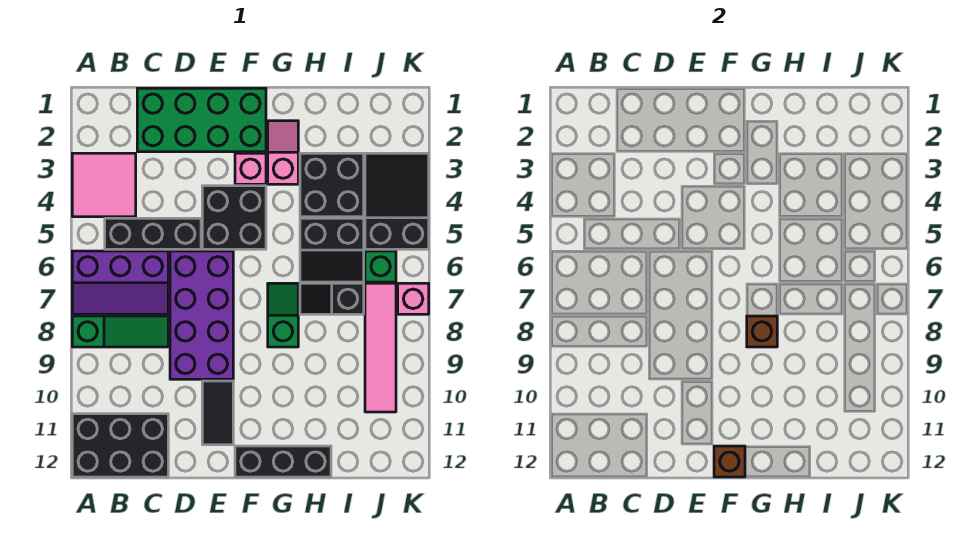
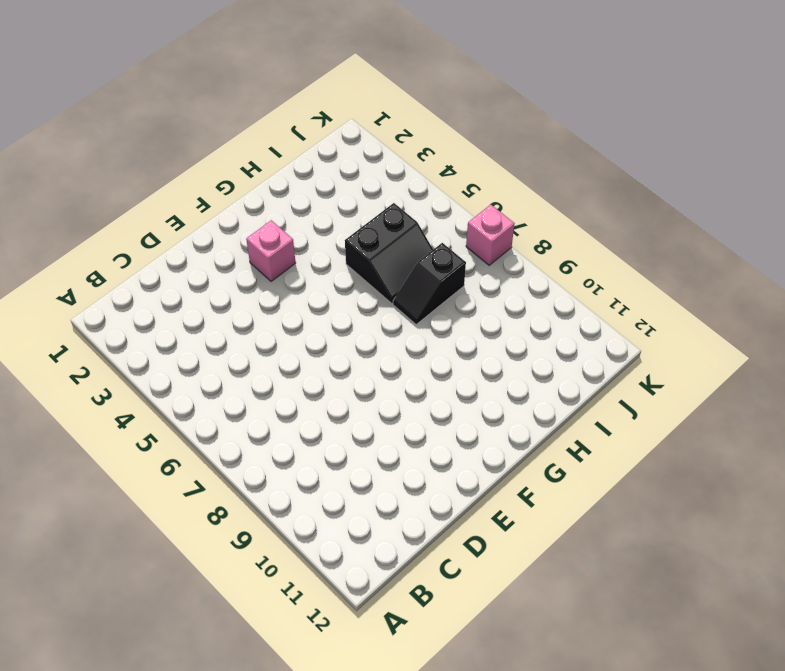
none -> pink 2x2 tile [72,153,136,217]
none -> purple 2x3 slope [72,251,168,314]
none -> green 1x3 slope [72,316,168,347]

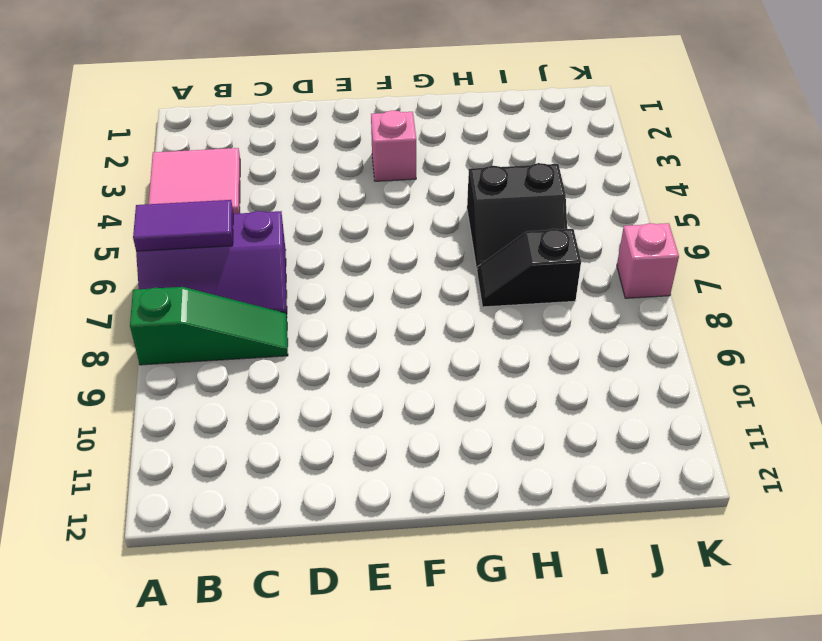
purple 1x2 tile [133,200,233,251] -> none
none -> black 2x3 brick [72,414,168,477]
none -> black 1x3 brick [105,218,201,249]
none -> green 2x4 brick [137,88,266,152]

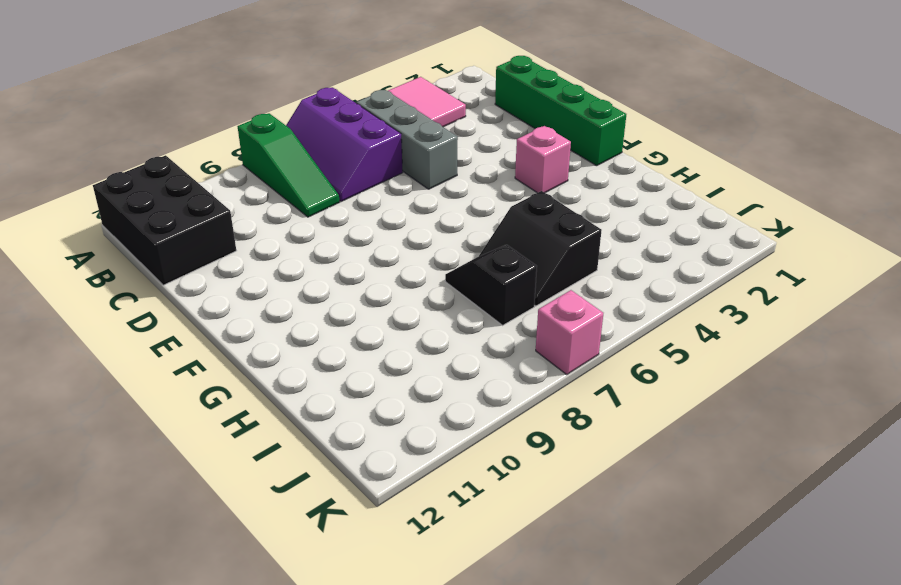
grey 1x3 brick [356,90,458,189] -> black 1x3 brick [105,218,201,249]
green 1x4 brick [495,56,626,166] -> green 2x4 brick [137,88,266,152]
none -> purple 2x4 brick [170,251,233,379]
none -> black 2x2 brick [202,186,266,249]
none -> black 1x2 tile [202,381,233,445]

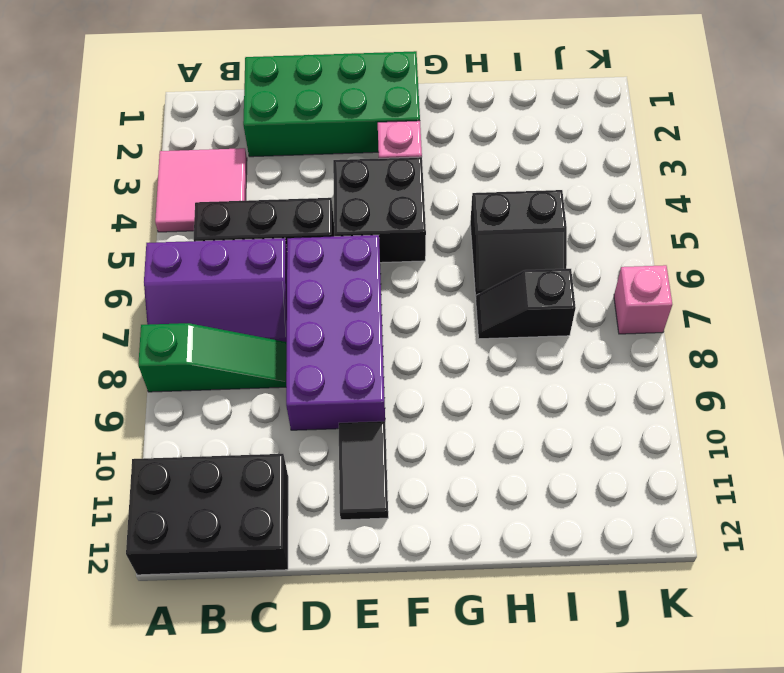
none -> black 1x3 brick [235,446,331,477]
none -> pink 1x2 slope [268,121,298,184]
none -> green 1x2 slope [268,283,298,347]

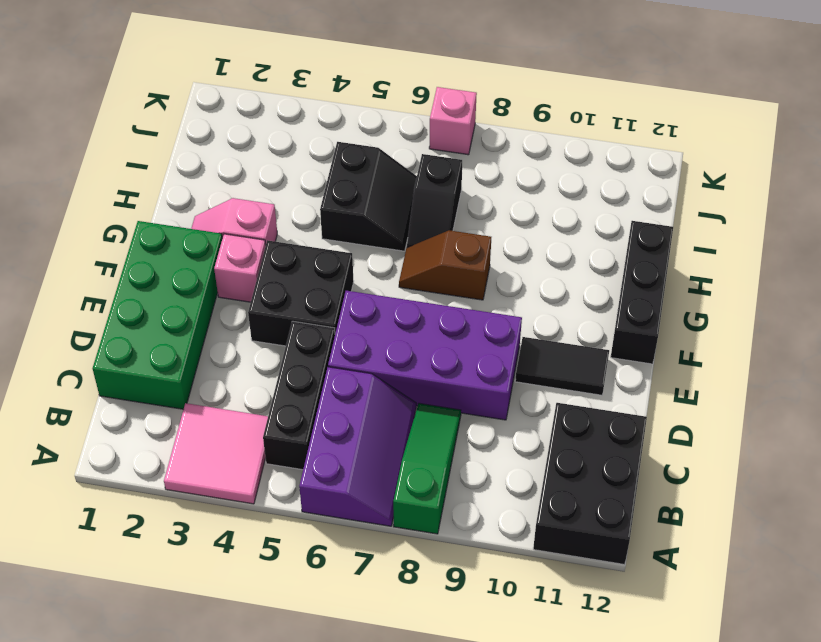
brown 1x2 slope [399,230,491,300] -> green 1x2 slope [268,283,298,347]
none -> black 2x2 brick [300,153,364,217]
none -> black 2x3 slope [365,153,429,249]
none -> green 1x1 brick [365,251,396,282]

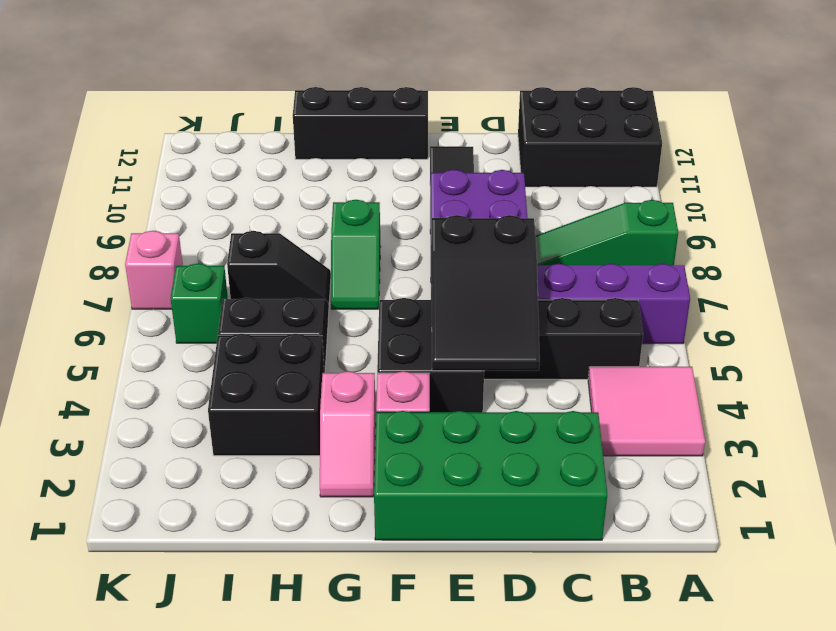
black 2x3 slope [431,215,540,371] -> black 2x3 slope moved to [365,153,429,249]
none -> pink 1x4 tile [365,283,396,412]
none -> brown 1x1 brick [714,446,745,477]
none -> brown 1x1 brick [747,316,777,347]

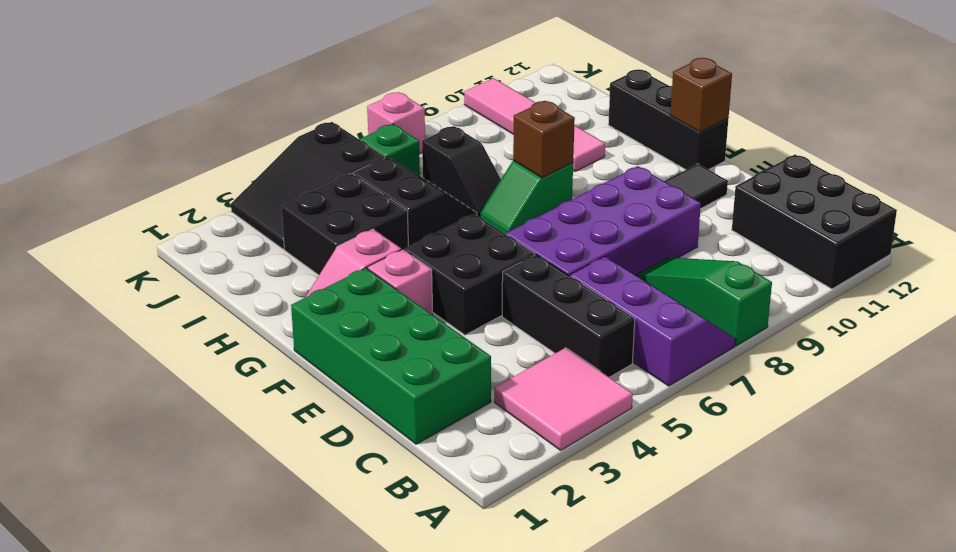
pink 1x4 tile [464,78,605,171] -> pink 1x4 tile turned to [365,283,396,412]

